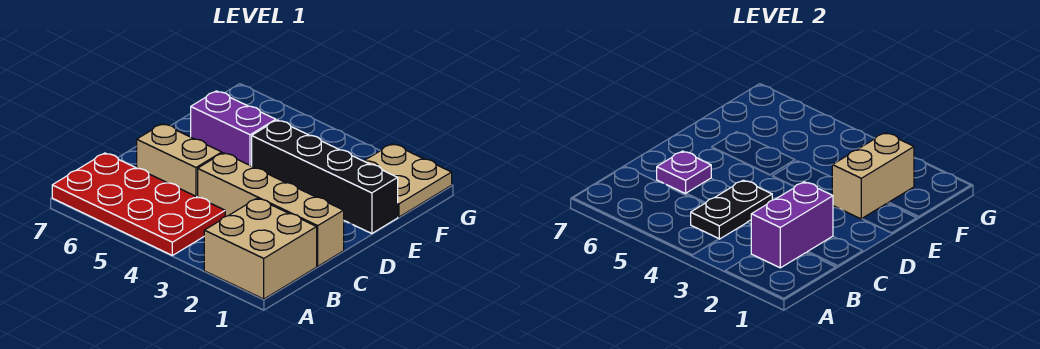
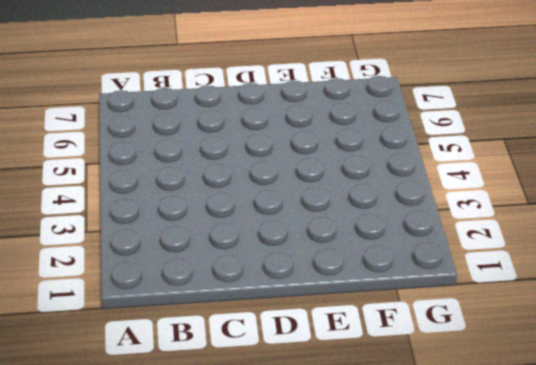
none -> tan 2x2 brick [204,198,317,299]
none -> red 2x4 plate [52,153,225,255]

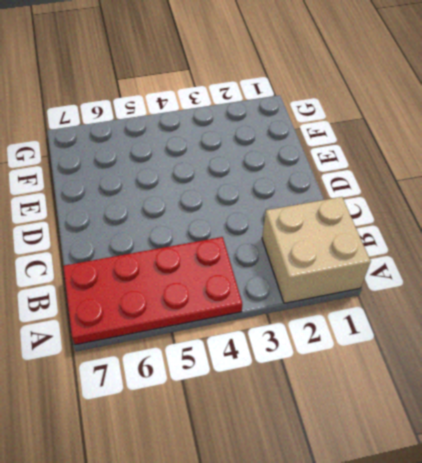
none -> tan 1x4 brick [198,153,344,266]
none -> tan 1x2 brick [137,124,222,197]

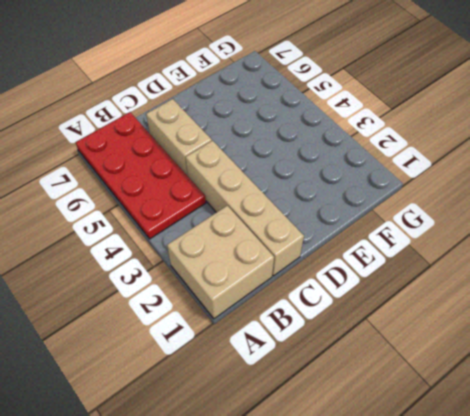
none -> black 1x4 brick [252,120,398,234]
none -> purple 1x2 brick [191,91,276,166]

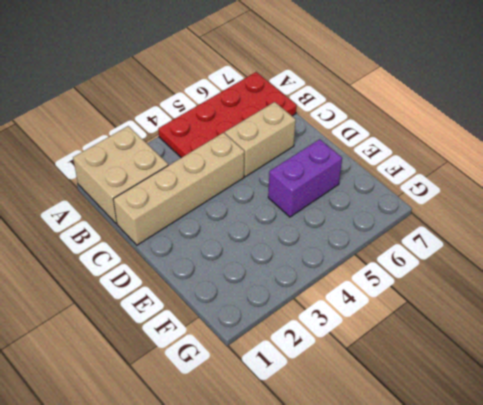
none -> black 1x4 brick [252,120,398,234]
none -> tan 2x2 plate [364,144,452,217]

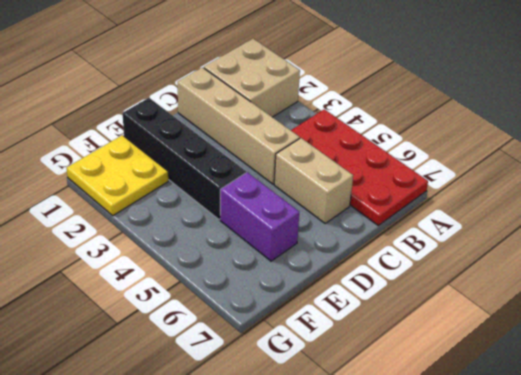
yellow 2x2 plate [67,135,168,215] -> tan 2x2 plate [364,144,452,217]
none -> purple 1x2 brick [751,182,833,268]
none -> black 1x2 plate [691,180,772,239]

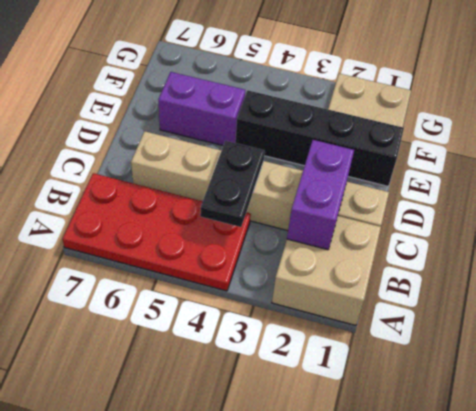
none -> purple 1x1 plate [657,151,711,194]
none -> tan 1x2 brick [832,133,914,219]

